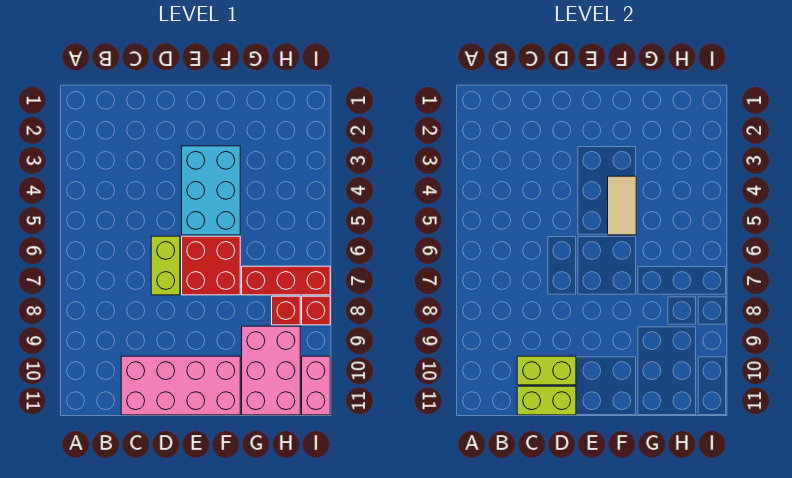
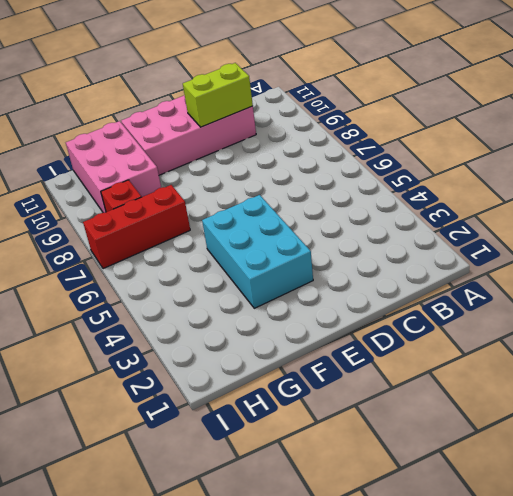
none -> lime 1x2 brick [151,236,180,295]
none -> red 2x2 brick [182,236,240,295]
none -> red 1x1 brick [302,296,330,325]

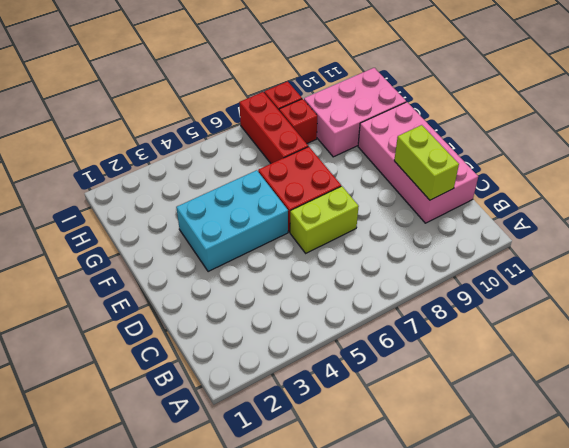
none -> pink 1x2 brick [302,356,330,415]
none -> lime 1x2 brick [517,386,576,415]
none -> tan 1x2 tile [608,176,636,235]

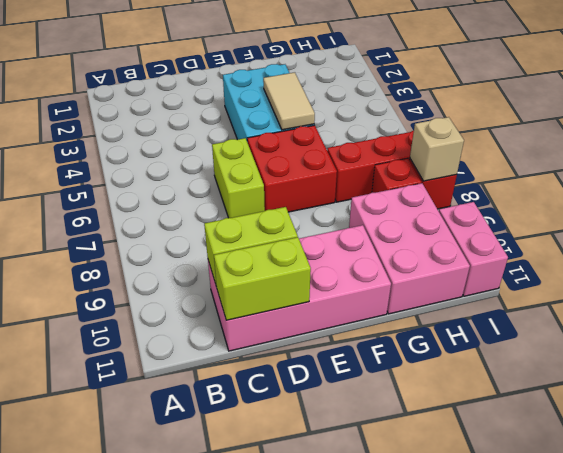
tan 1x1 brick [410,117,464,181] -> none

